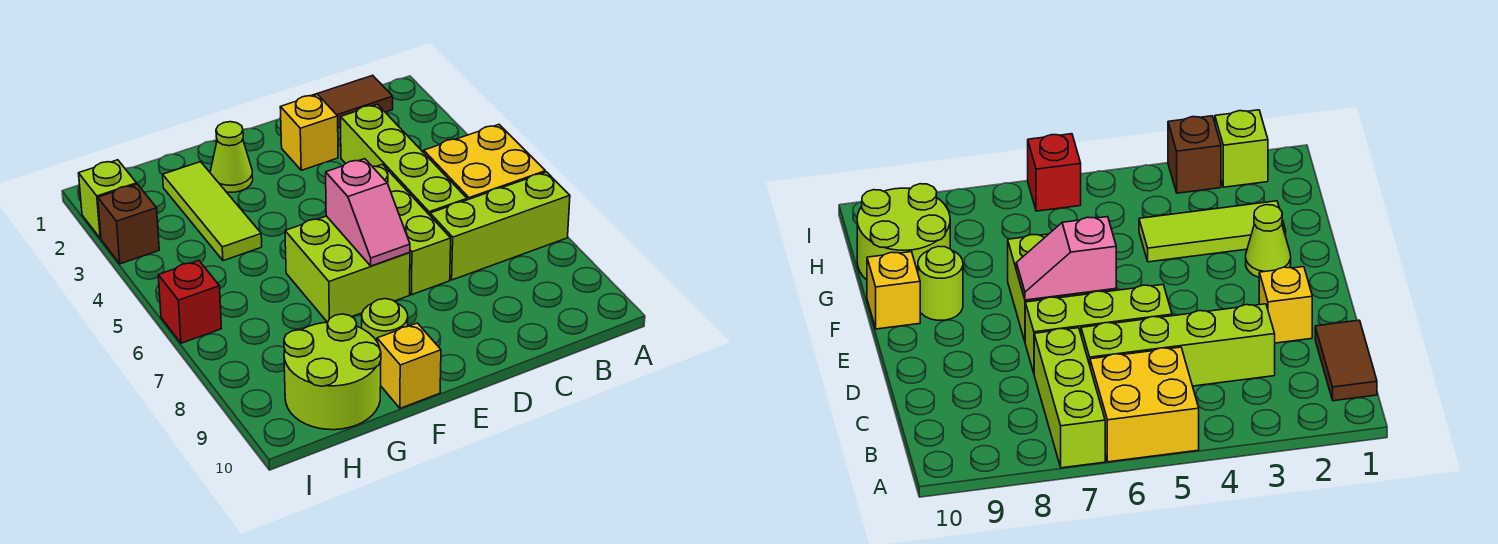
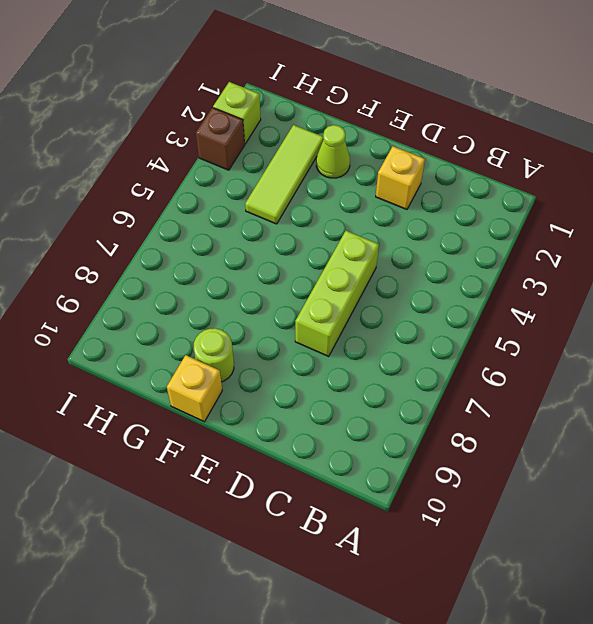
none -> yellow 2x2 brick [424,125,545,200]
none -> lime 1x3 brick [430,172,570,280]
none -> brown 1x2 tile [311,75,393,128]

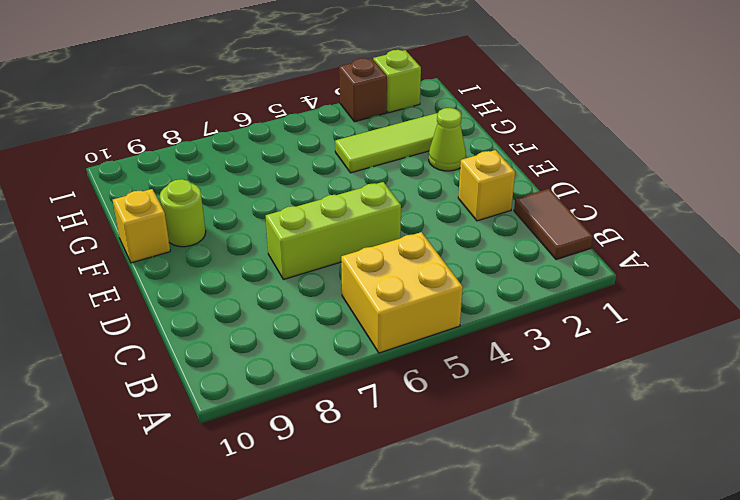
none -> lime 1x3 brick [430,172,570,280]
none -> lime 1x4 brick [341,104,467,215]
none -> lime 2x2 brick [285,216,410,322]

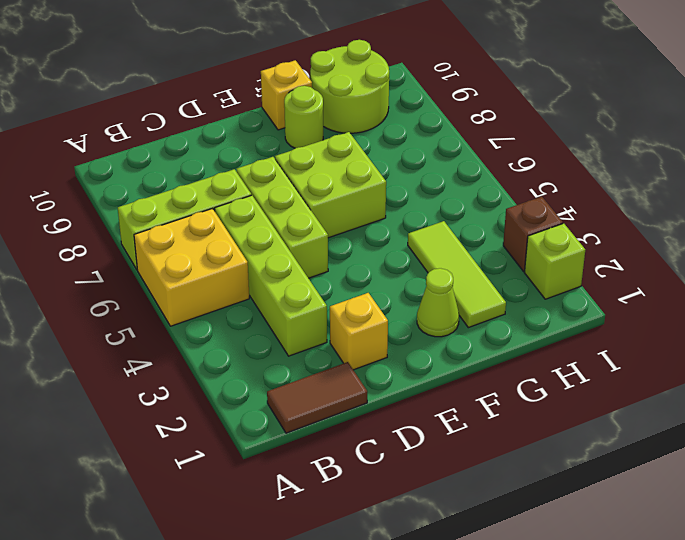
none -> red 1x1 brick [158,261,222,343]
none -> pink 1x2 slope [326,159,410,266]

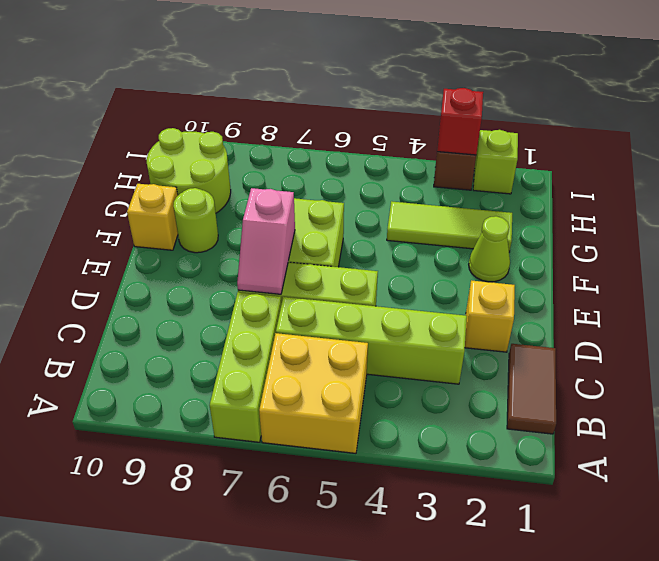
pink 1x2 slope [237,188,295,294] -> pink 1x2 slope turned to [326,159,410,266]
red 1x1 brick [437,88,483,155] -> red 1x1 brick moved to [158,261,222,343]

